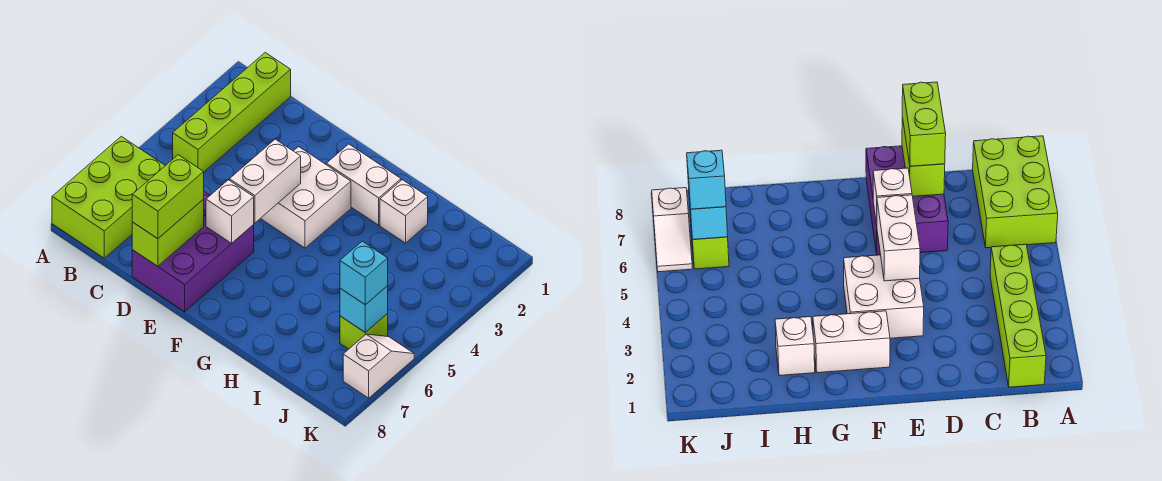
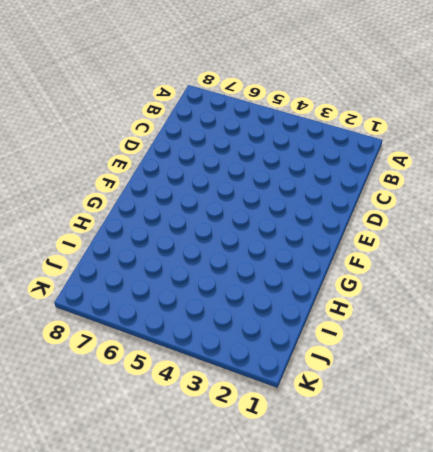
none -> lime 2x3 brick [52,136,165,258]
none -> lime 1x4 brick [173,53,291,172]
none -> purple 2x3 brick [132,192,254,312]

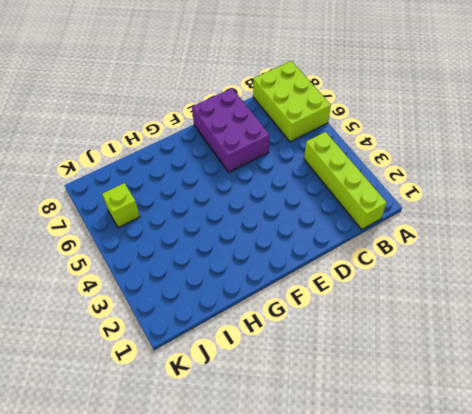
none -> white 2x2 brick [260,147,351,248]
none -> white 1x2 brick [326,144,401,225]
none -> white 1x1 brick [380,180,428,243]

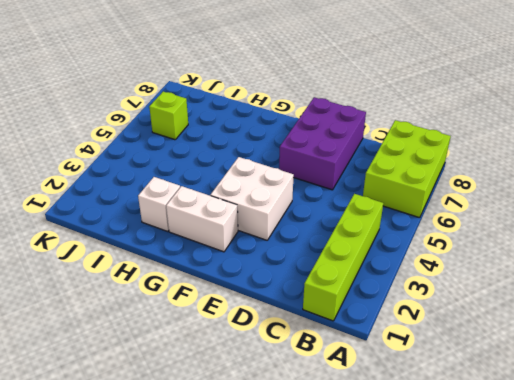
none -> white 1x2 slope [343,334,414,398]
none -> lime 1x2 brick [132,200,204,266]
none -> white 1x2 brick [229,139,301,223]

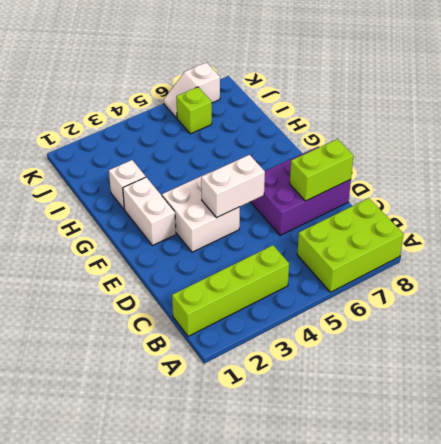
none -> white 1x1 brick [206,180,254,243]
none -> cyan 1x1 brick [340,286,388,332]
none -> lime 1x2 brick [132,155,204,239]

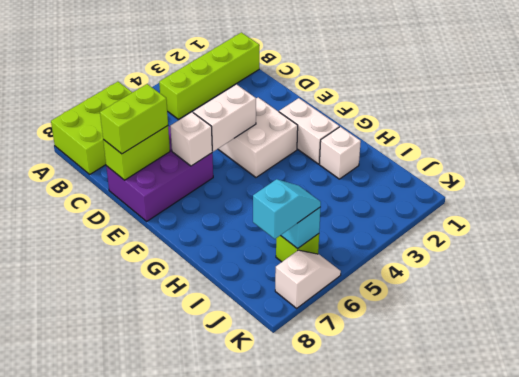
cyan 1x2 slope [253,179,321,239] -> cyan 1x1 brick [340,241,388,305]

